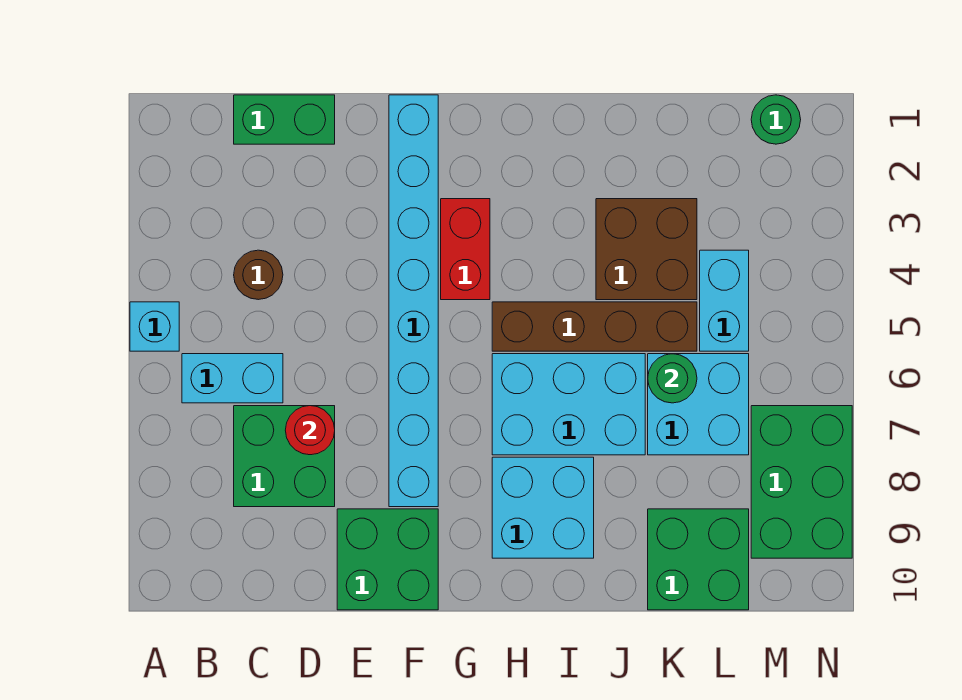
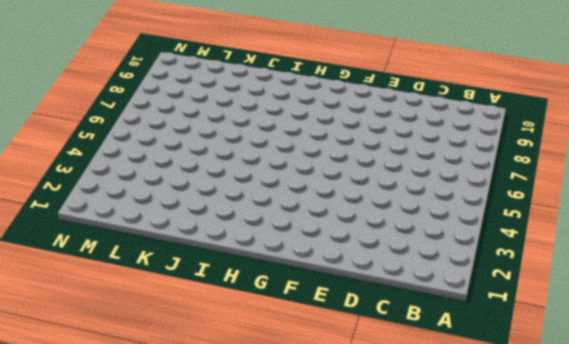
none -> cyan 1x1 brick [130,302,179,351]
none -> cyan 1x2 brick [182,354,283,403]
none -> green 1x2 brick [234,95,335,144]

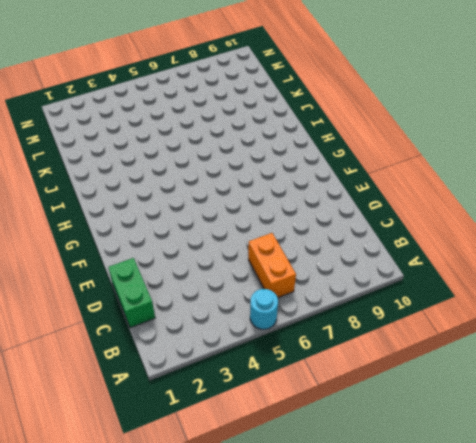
cyan 1x1 round brick [250,289,278,329] -> cyan 1x1 brick [130,302,179,351]
orange 1x2 brick [248,233,296,298] -> cyan 1x2 brick [182,354,283,403]
none -> brown 1x1 round brick [234,250,283,300]
none -> green 2x2 brick [234,406,335,507]
none -> green 2x2 brick [337,509,438,610]

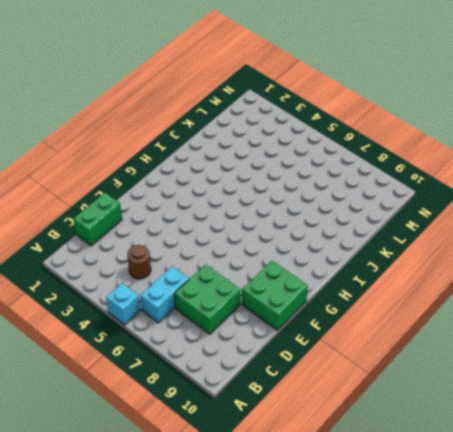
none -> cyan 1x8 brick [389,95,438,507]
none -> red 1x2 brick [441,199,490,300]
none -> brown 1x4 brick [492,302,697,351]

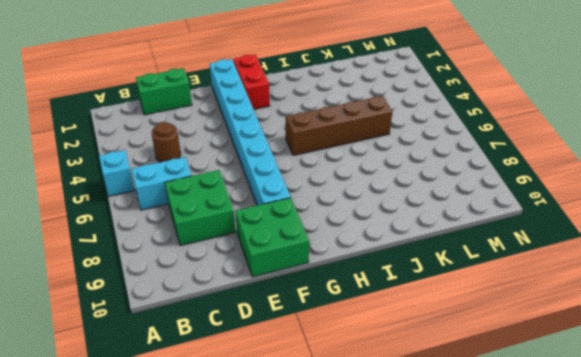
red 1x2 brick [233,55,270,109] -> red 1x2 brick moved to [441,199,490,300]
none -> cyan 2x3 brick [492,354,645,455]
none -> cyan 2x2 brick [492,457,594,558]
none -> brown 2x2 brick [596,199,697,300]

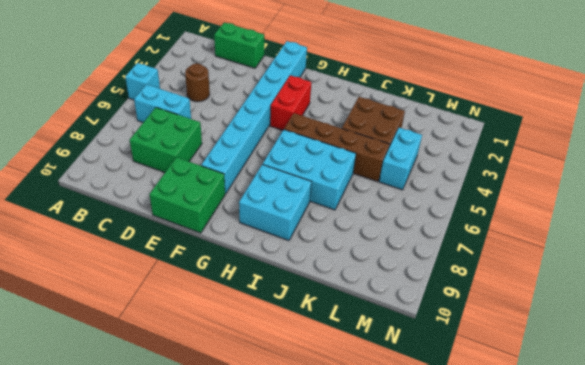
none -> cyan 2x2 brick [648,354,749,455]
none -> green 2x2 brick [648,509,749,610]
none -> green 1x1 round brick [751,95,801,144]

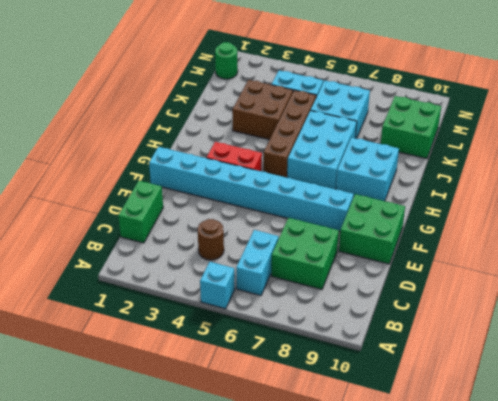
none -> green 2x3 brick [751,406,852,558]
none -> red 1x1 round brick [285,406,335,455]
none -> green 1x1 round brick [648,354,697,403]

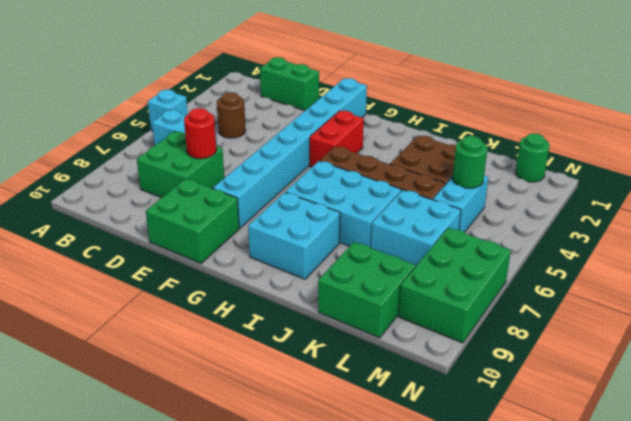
green 1x1 round brick [453,136,487,188] -> green 1x1 round brick moved to [648,354,697,403]

